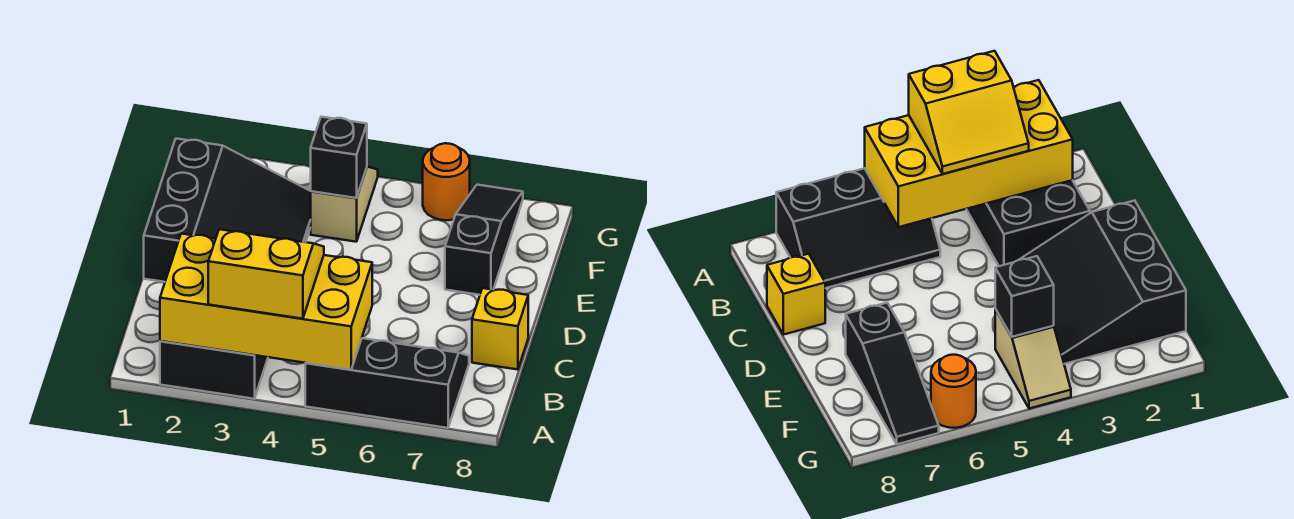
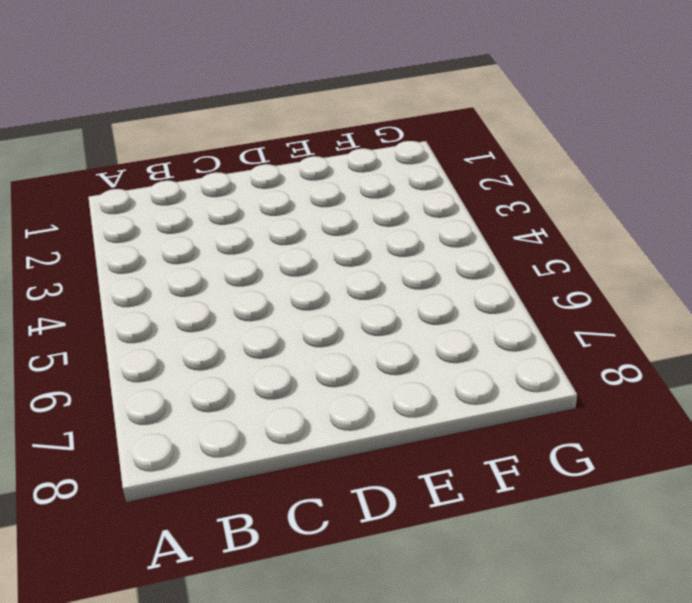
none -> black 2x3 brick [160,341,268,399]
none -> black 2x3 slope [305,338,469,428]

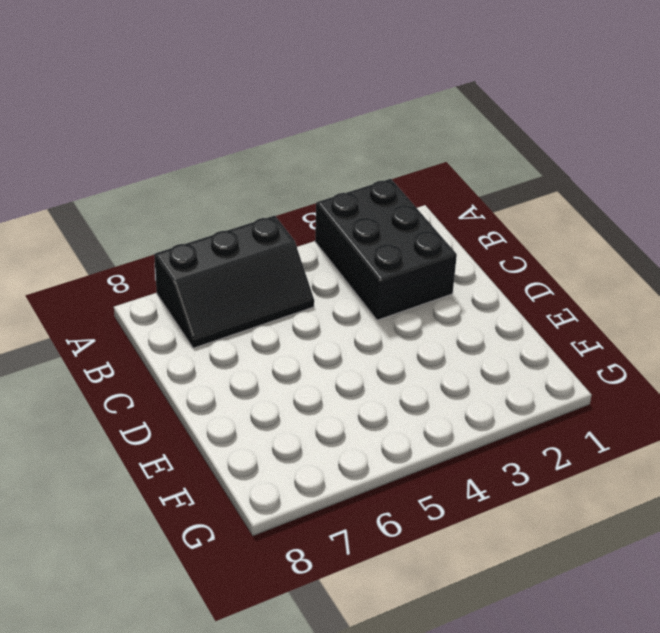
none -> yellow 1x1 brick [472,288,528,370]
none -> black 3x3 slope [144,139,311,282]

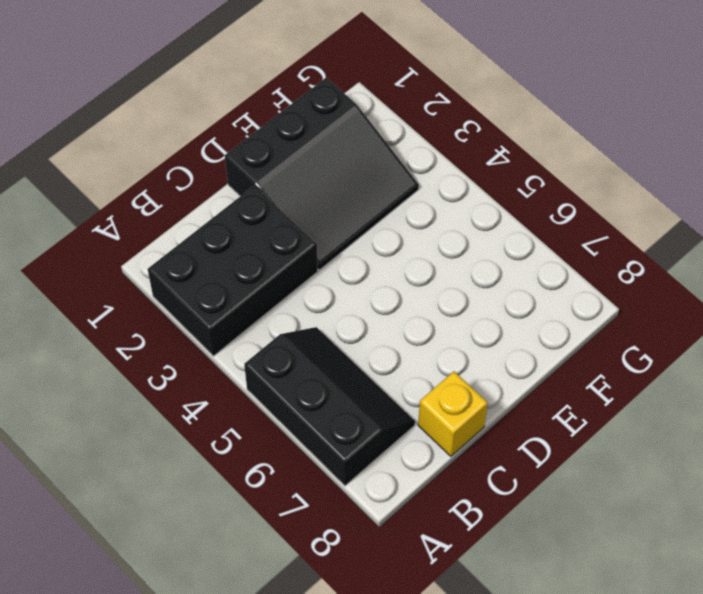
none -> black 1x3 slope [445,185,523,295]
none -> tan 1x2 slope [311,167,378,242]

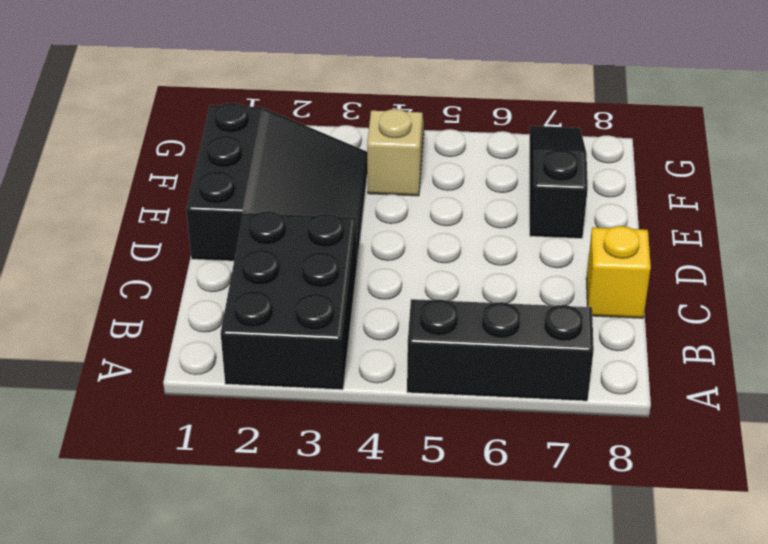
none -> orange 1x1 round brick [423,143,470,220]
none -> yellow 2x4 brick [160,234,372,370]

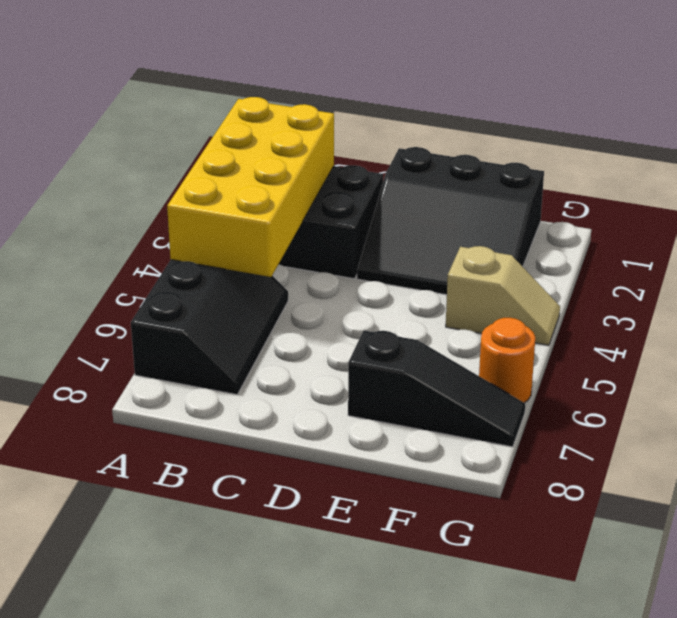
none -> yellow 1x1 brick [472,288,528,370]
none -> black 1x1 brick [311,117,367,198]

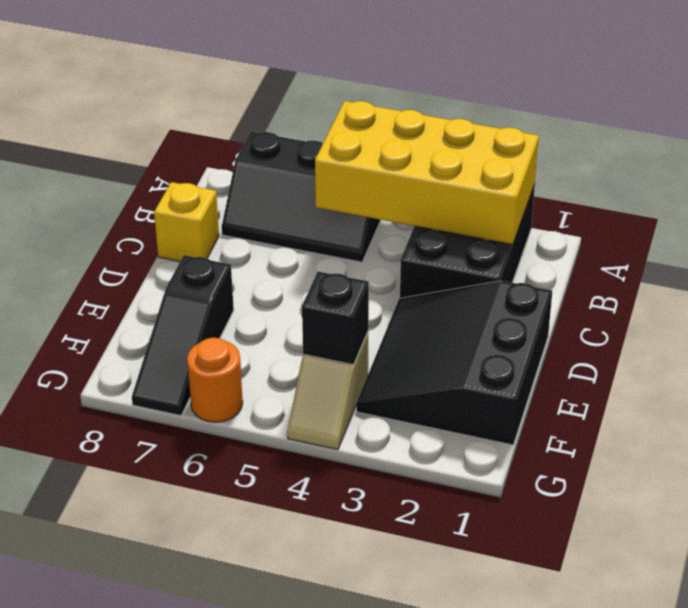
none -> yellow 2x2 slope [208,229,324,319]

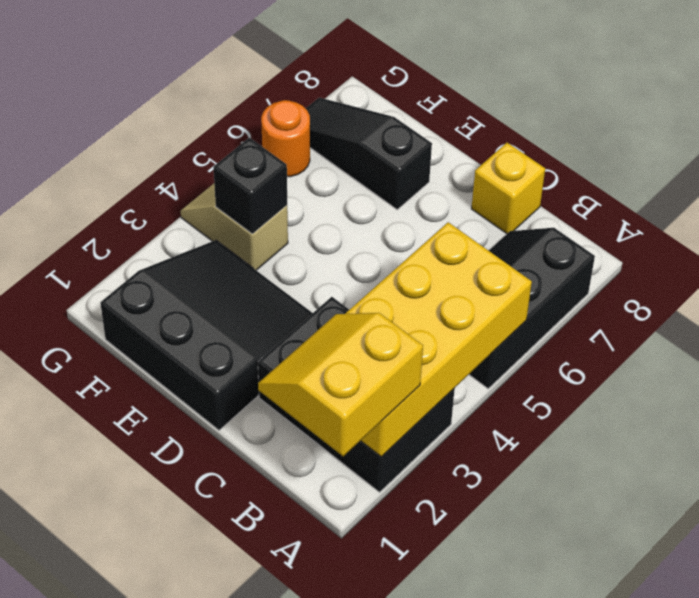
yellow 2x2 slope [258,313,423,456] -> yellow 2x2 slope moved to [208,229,324,319]

